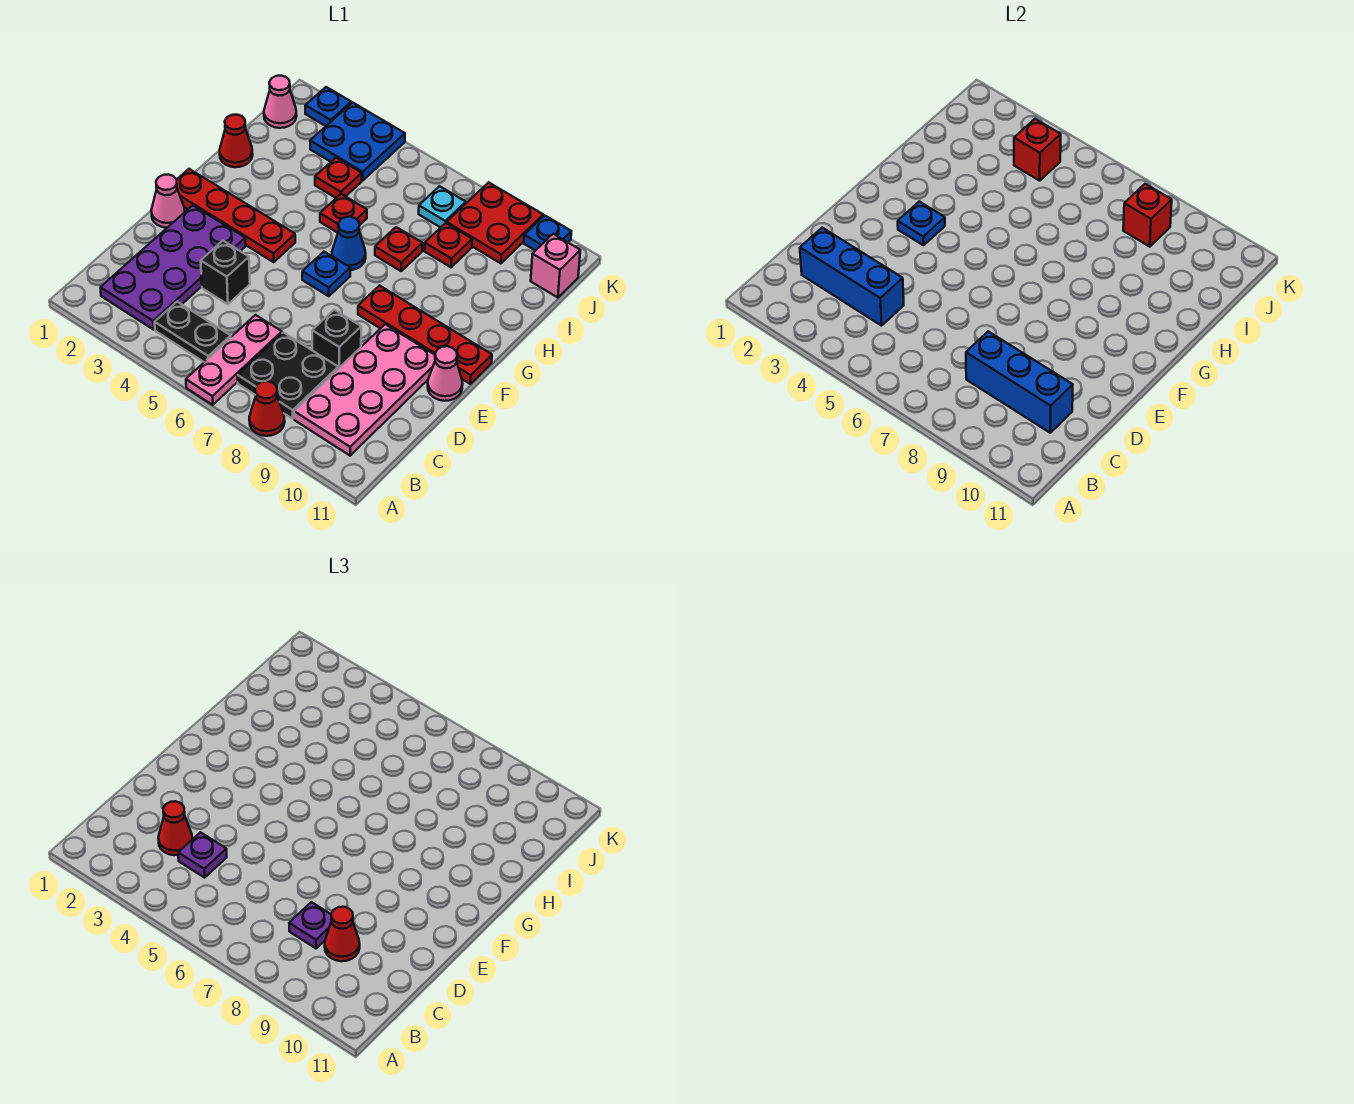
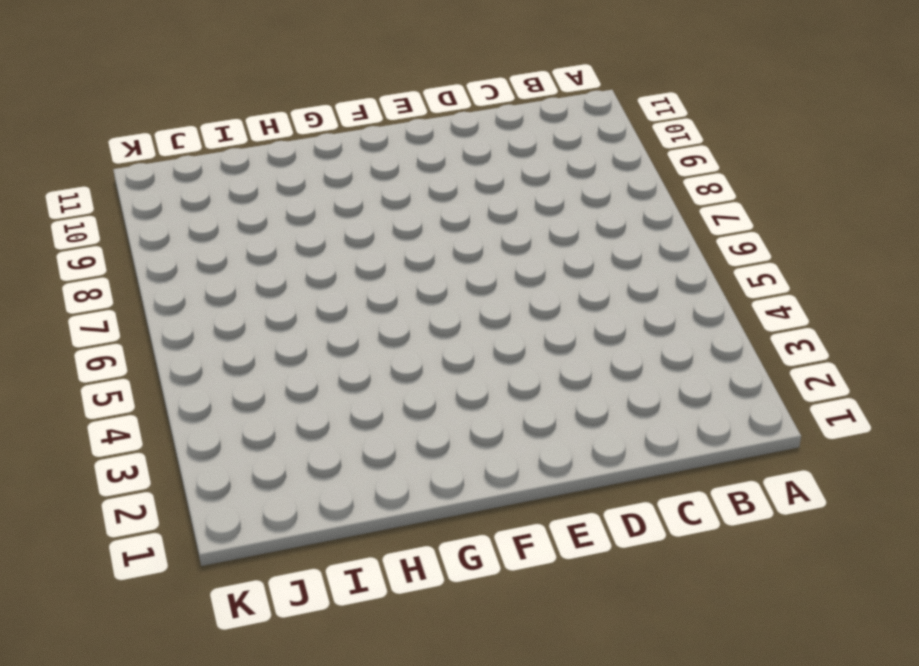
none -> pink 1x3 plate [186,315,282,405]
none -> red 1x1 cone [249,381,285,436]
none -> purple 2x4 plate [100,205,246,330]
none -> black 1x2 plate [155,302,231,362]

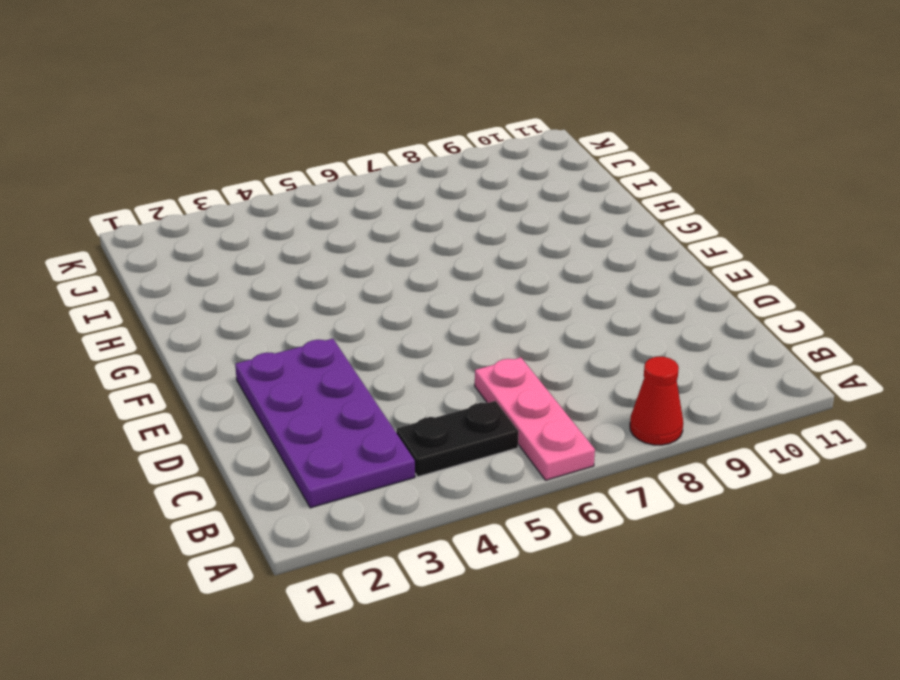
none -> black 2x2 plate [238,332,338,419]
none -> pink 2x4 plate [294,324,435,456]
none -> black 1x1 brick [201,241,250,304]
none -> black 1x1 brick [312,310,361,369]

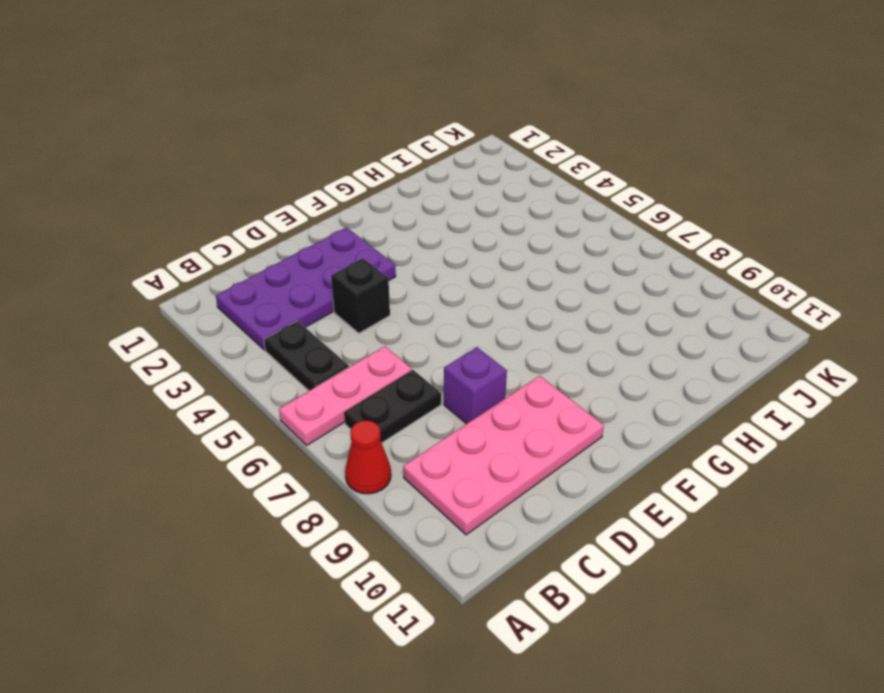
black 1x2 plate [344,370,441,443] -> black 2x2 plate [238,332,338,419]
purple 1x1 brick [444,347,507,424] -> black 1x1 brick [312,310,361,369]
none -> pink 1x1 cone [151,174,185,228]
none -> pink 1x1 cone [428,346,463,401]
none -> red 1x4 plate [177,169,295,262]
none -> blue 1x1 plate [302,252,350,296]

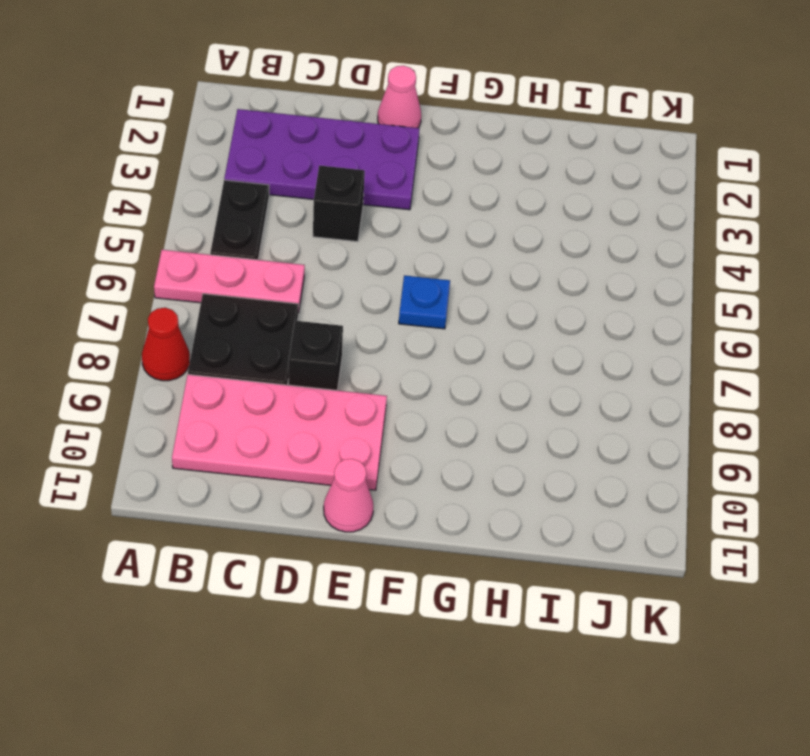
none -> red 1x4 plate [177,169,295,262]
none -> red 1x4 plate [358,286,492,384]
none -> blue 1x1 cone [332,217,366,270]
none -> red 1x1 cone [220,115,253,167]

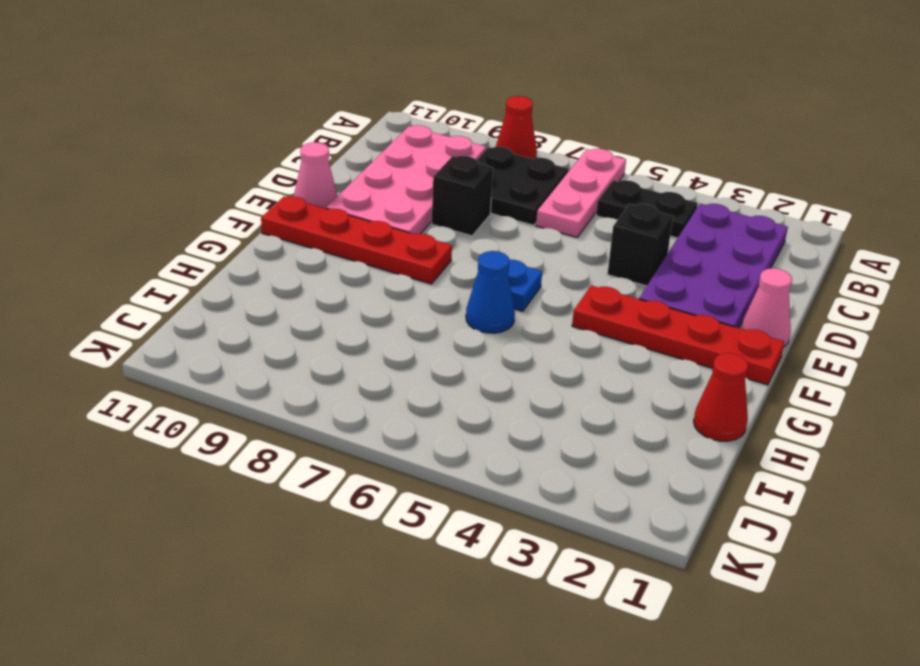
none -> red 1x1 plate [320,194,367,233]
none -> red 1x1 plate [375,227,422,271]
none -> red 1x1 plate [315,158,362,198]
none -> red 1x1 plate [425,223,472,267]

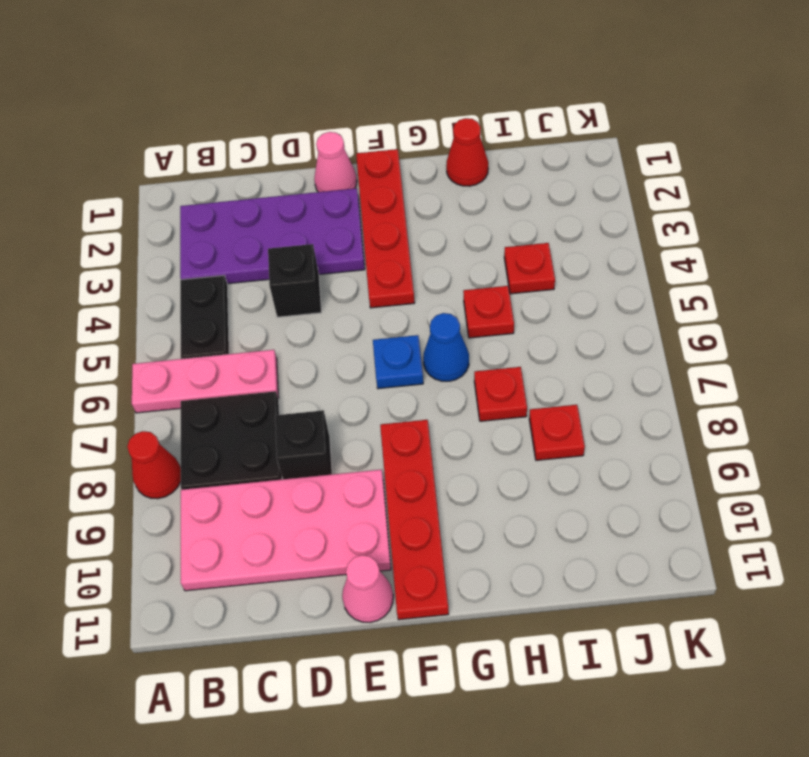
none -> pink 1x1 cone [264,76,297,128]
none -> blue 2x2 plate [310,103,405,181]
none -> cyan 1x1 plate [419,186,466,227]
none -> red 2x2 plate [447,182,543,263]

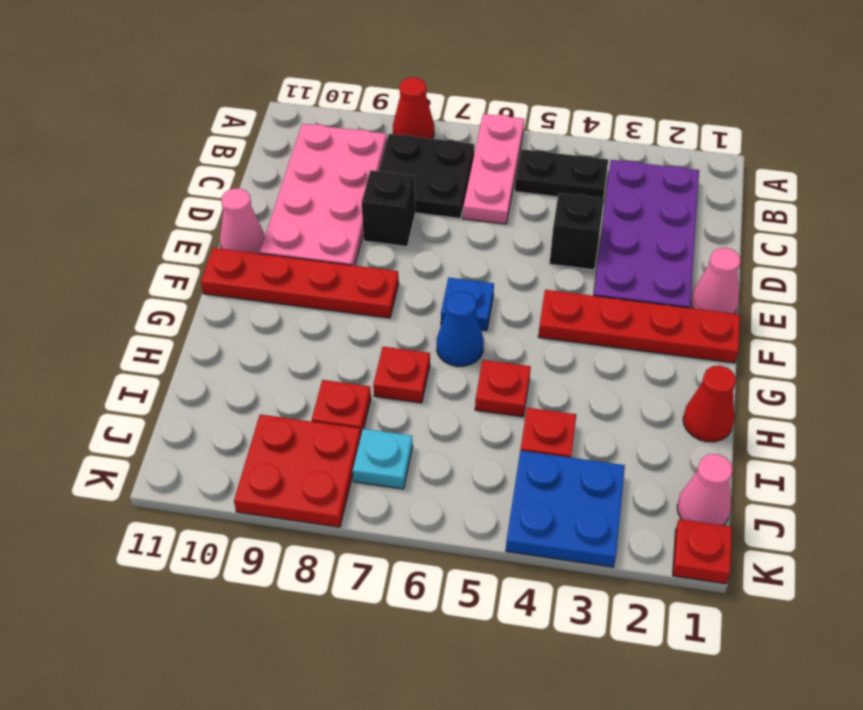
red 1x1 plate [673,519,732,584] -> none
none -> pink 1x1 brick [531,234,580,298]
none -> blue 1x1 plate [305,87,351,126]
none -> blue 1x1 plate [524,215,571,251]
none -> blue 1x3 brick [800,228,904,326]

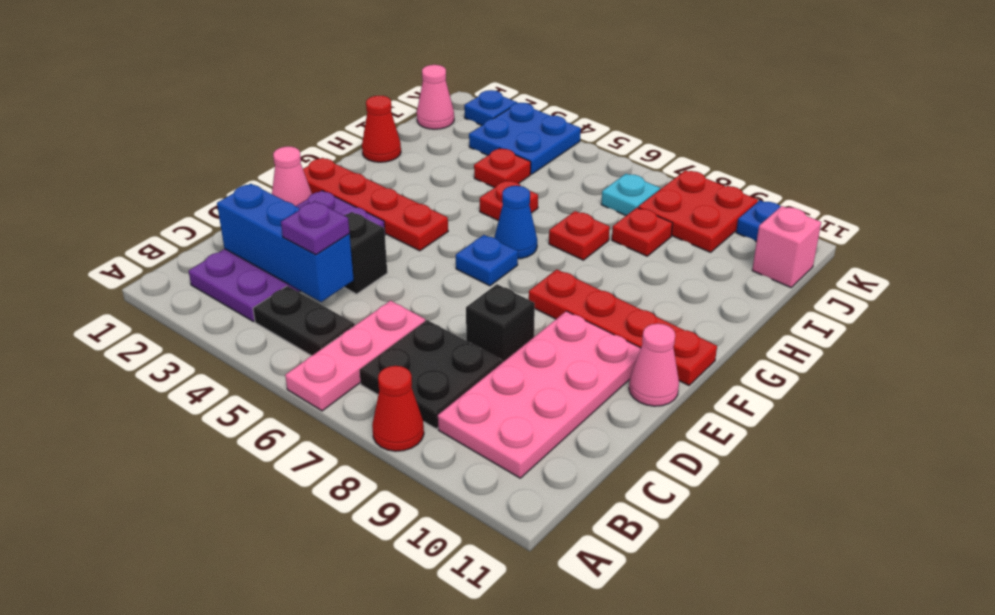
none -> blue 1x3 brick [966,331,1073,433]
none -> blue 1x1 plate [898,201,945,245]
none -> red 1x1 brick [1014,119,1061,181]
none -> red 1x1 brick [1123,184,1172,247]

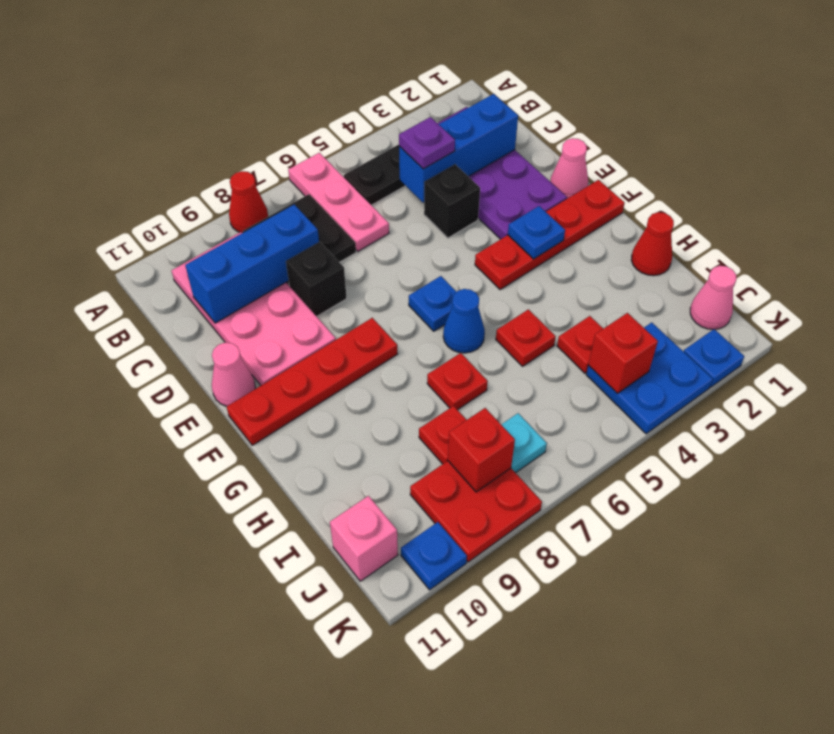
none -> red 1x1 cone [158,801,192,855]
none -> purple 1x1 plate [289,902,331,948]
none -> red 1x1 cone [325,907,360,961]

